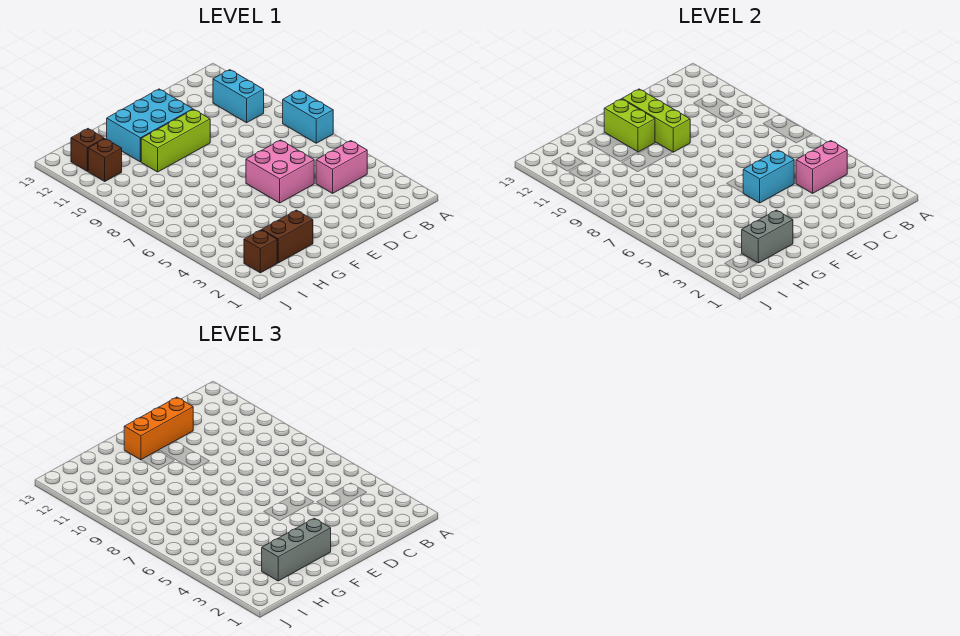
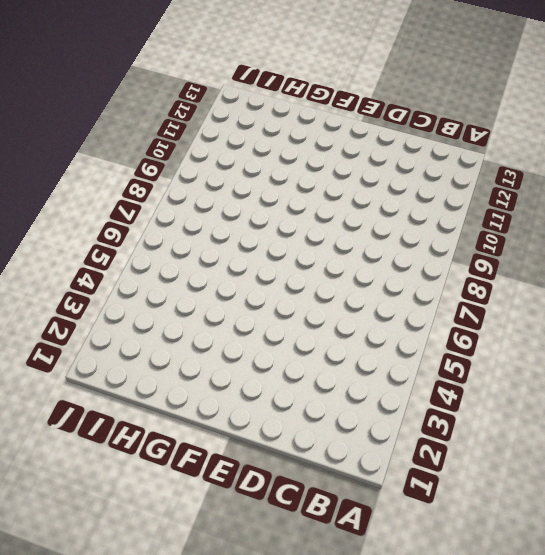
none -> cyan 1x2 brick [283,90,333,143]
none -> pink 1x2 brick [316,141,367,193]
none -> cyan 1x2 brick [213,70,264,123]

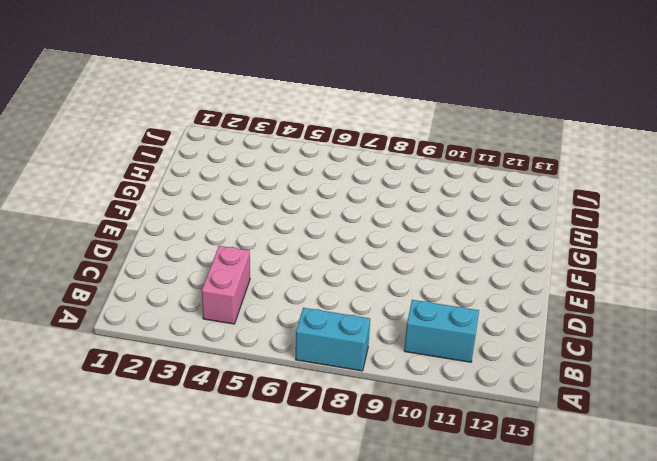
none -> pink 2x2 brick [246,140,314,203]
none -> lime 1x3 brick [141,109,210,172]
none -> cyan 2x3 brick [107,89,193,162]

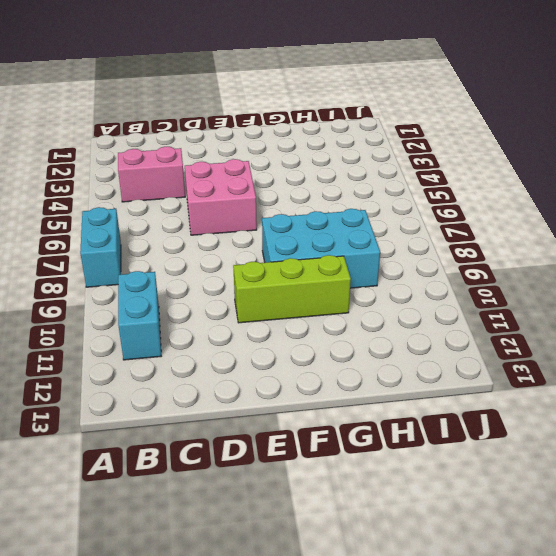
cyan 2x3 brick [262,209,380,288] -> cyan 2x3 brick moved to [107,89,193,162]
none -> brown 1x2 brick [262,210,313,263]
none -> brown 1x1 brick [244,230,277,273]
none -> brown 1x1 brick [88,139,122,181]

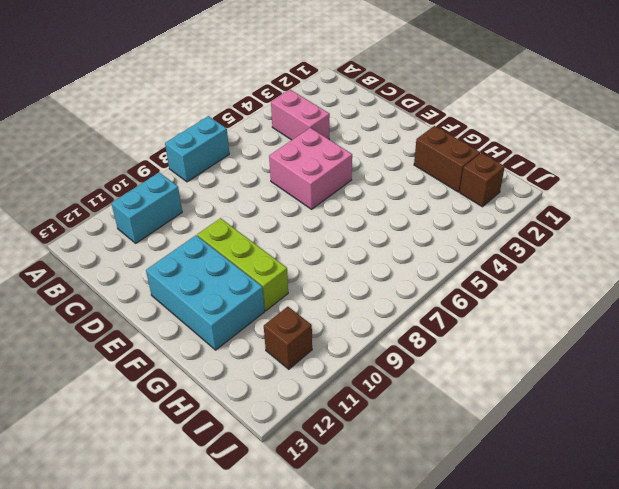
none -> brown 1x1 brick [71,129,104,171]
none -> pink 1x2 brick [796,141,847,193]
none -> cyan 1x2 brick [743,150,794,203]

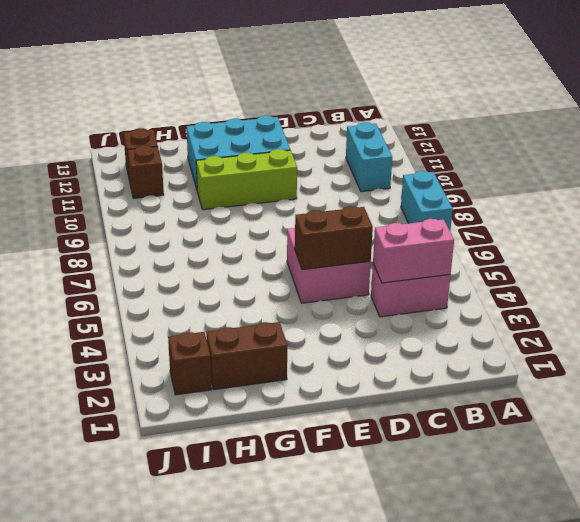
brown 1x2 brick [295,206,373,270] -> cyan 1x2 brick [743,150,794,203]
none -> lime 1x3 brick [622,89,690,152]
none -> lime 1x2 brick [604,99,655,152]
none -> grey 1x2 brick [742,210,793,263]

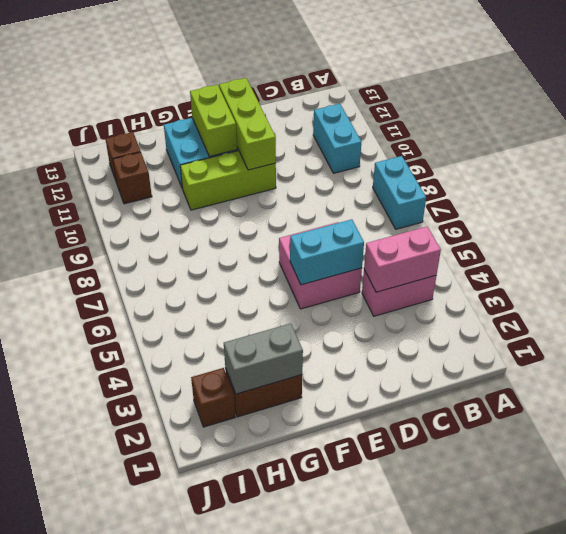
none -> orange 1x3 brick [124,397,193,460]
none -> grey 1x3 brick [262,518,331,581]

